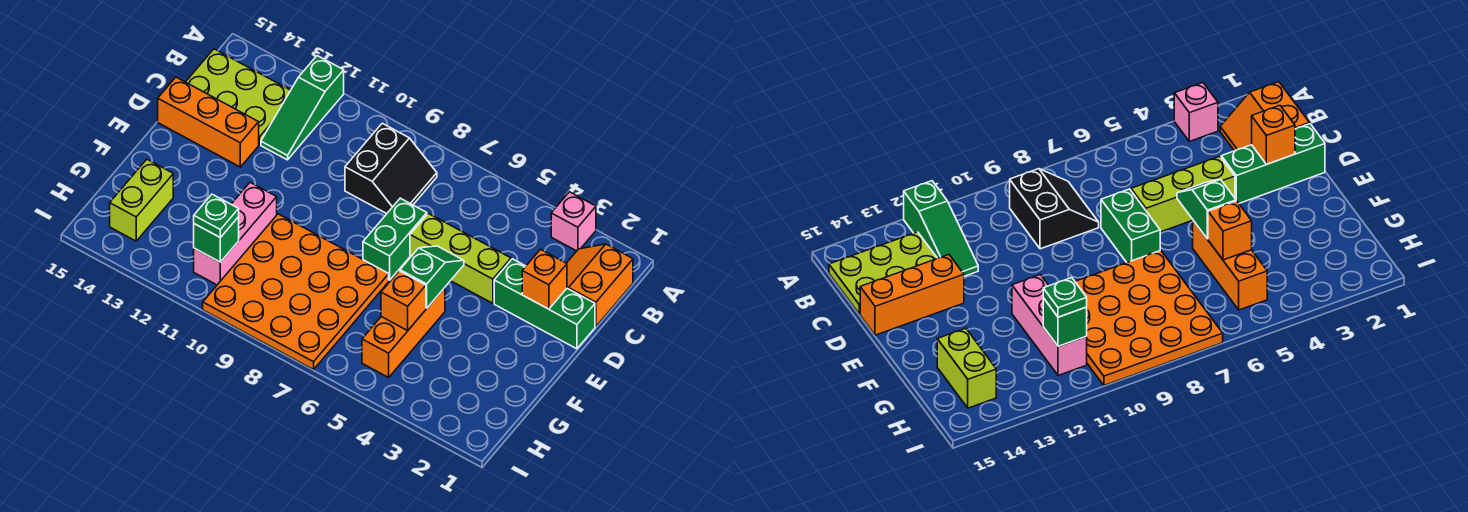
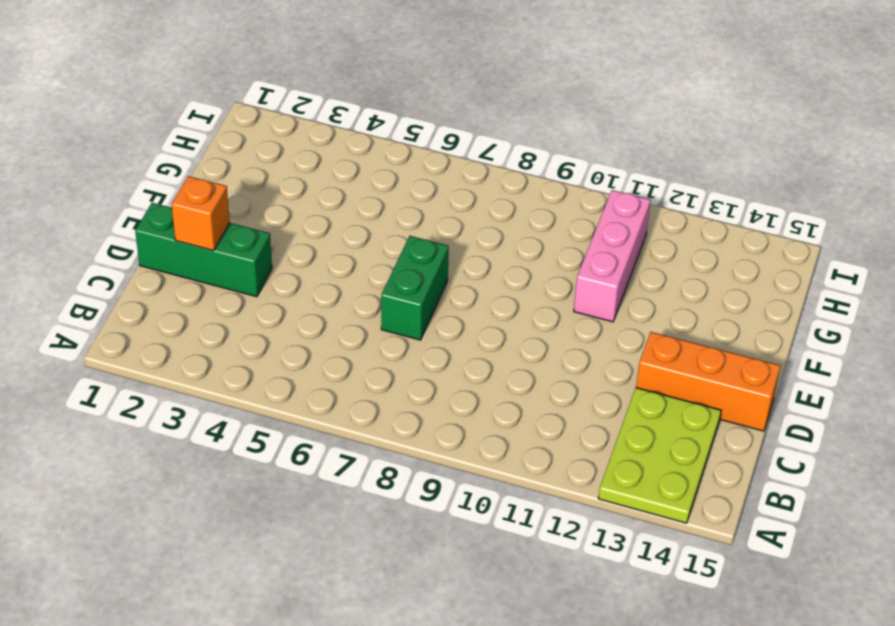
lime 2x3 plate [598,388,721,523] -> lime 2x3 plate turned to [186,49,291,145]
none -> pink 1x1 brick [551,192,596,251]
none -> green 1x3 slope [261,56,344,160]
none -> orange 2x2 slope [567,244,633,326]

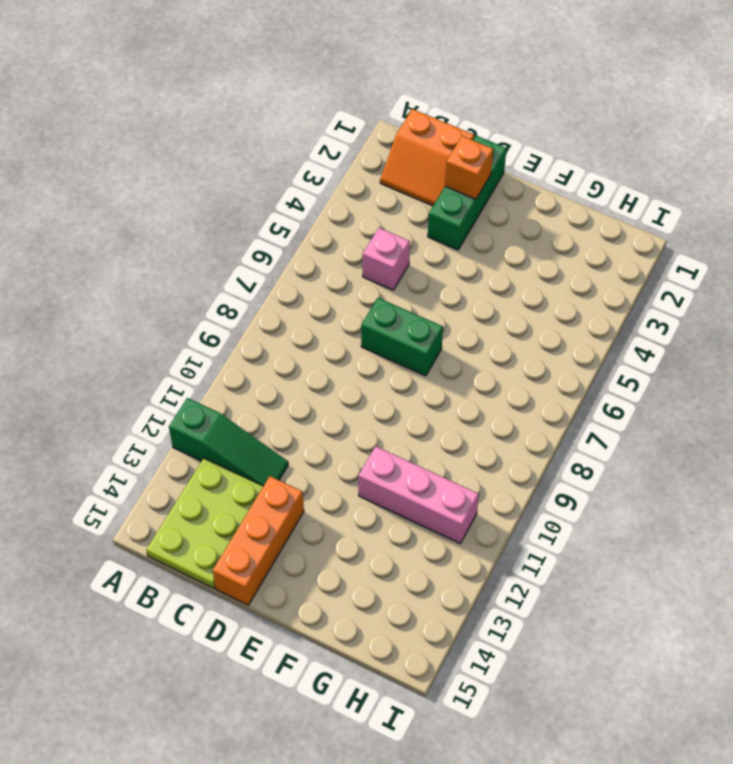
pink 1x1 brick [363,228,410,290] -> pink 1x1 brick moved to [551,192,596,251]
none -> black 2x2 slope [345,123,437,214]
none -> lime 1x3 brick [410,213,511,303]
none -> orange 1x3 brick [362,288,445,377]

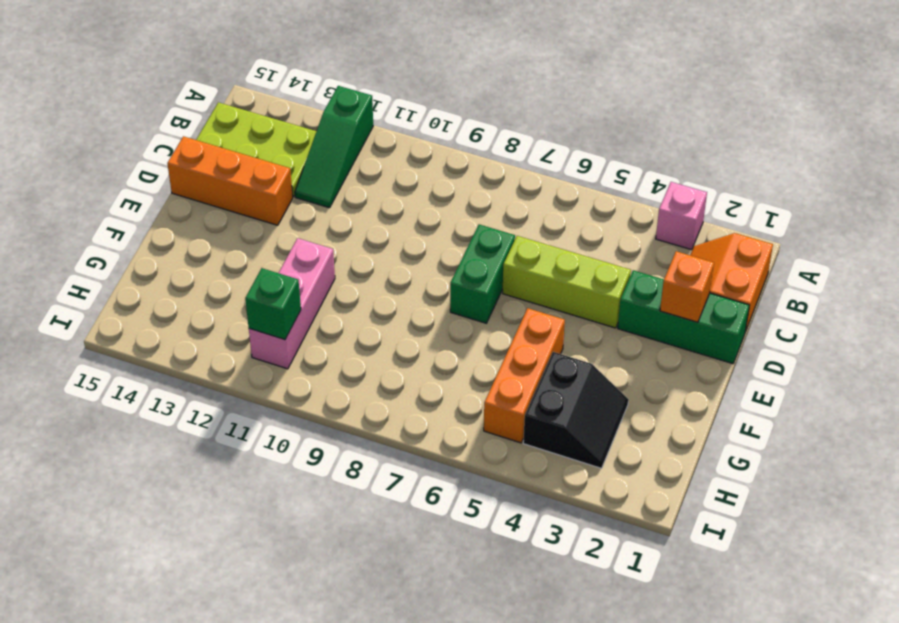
black 2x2 slope [523,352,629,468] -> black 2x2 slope moved to [345,123,437,214]
none -> orange 4x4 plate [203,214,389,370]
none -> lime 1x2 brick [110,159,173,241]
none -> green 1x2 slope [400,246,464,308]

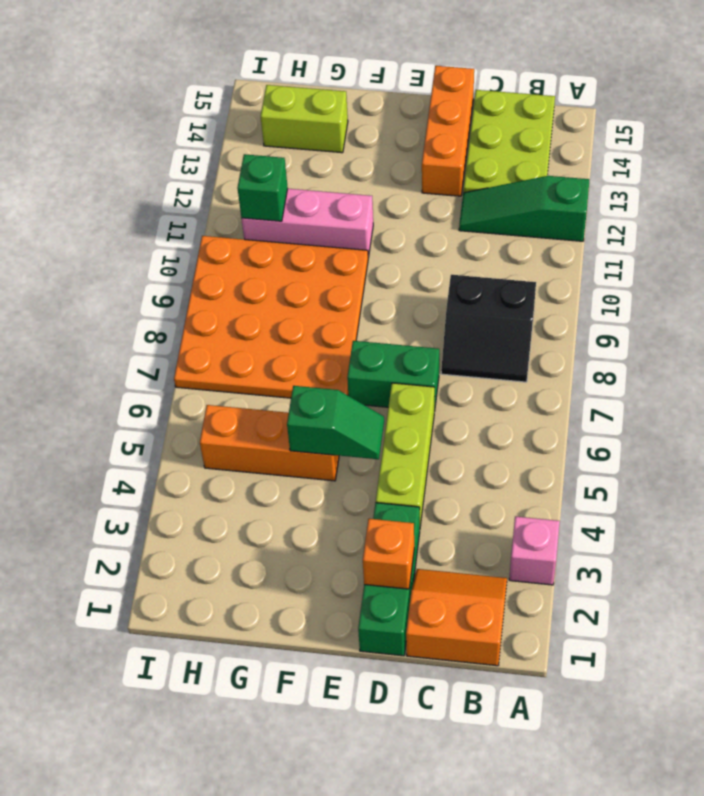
none -> orange 1x1 brick [381,271,426,331]
none -> green 1x1 plate [194,194,239,238]

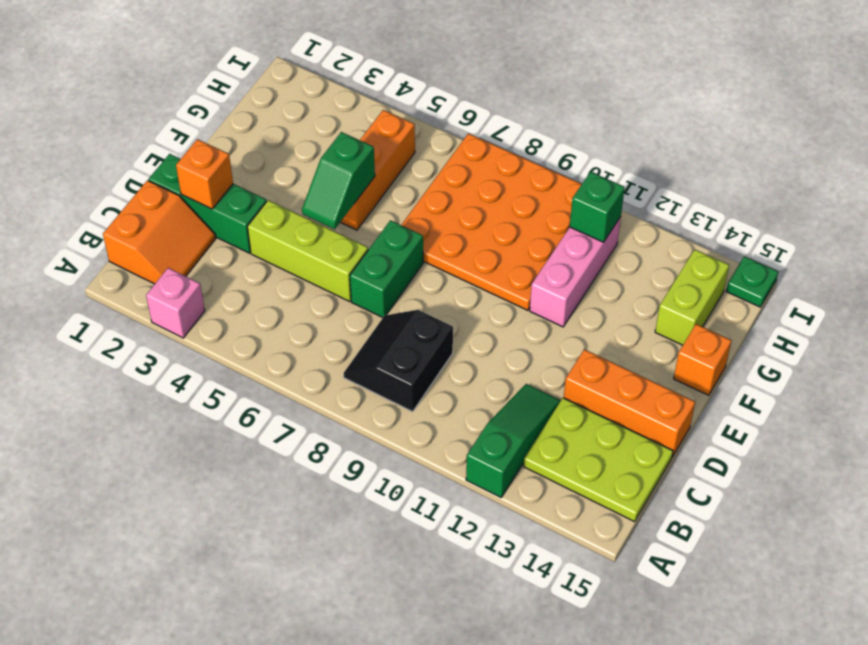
orange 1x1 brick [674,324,732,395] -> orange 1x1 brick moved to [381,271,426,331]
green 1x1 plate [726,256,778,307] -> green 1x1 plate moved to [194,194,239,238]

